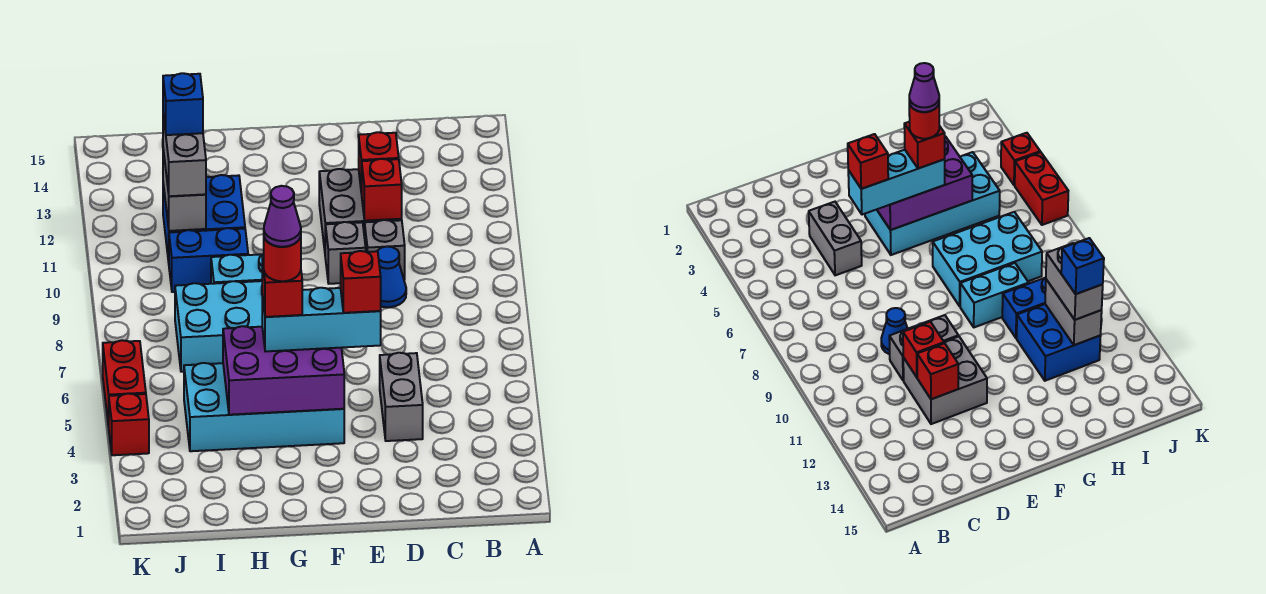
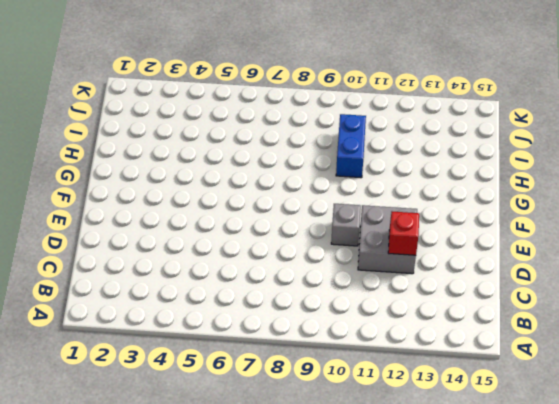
none -> grey 1x2 brick [380,353,423,441]
none -> blue 1x1 cone [377,247,406,307]
none -> grey 1x1 brick [365,220,405,280]

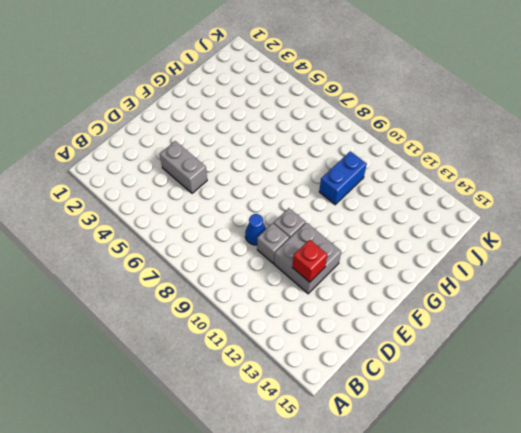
none -> cyan 2x4 brick [184,363,344,451]
none -> cyan 2x3 brick [175,281,262,372]
none -> cyan 1x2 brick [211,254,264,284]

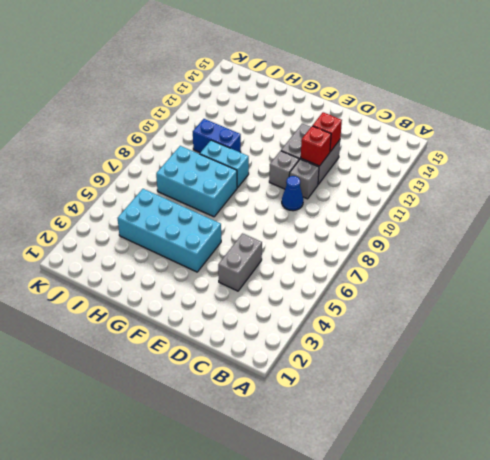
none -> blue 2x2 brick [163,175,245,262]
none -> red 1x1 brick [109,394,149,455]
none -> red 1x2 brick [103,340,146,427]

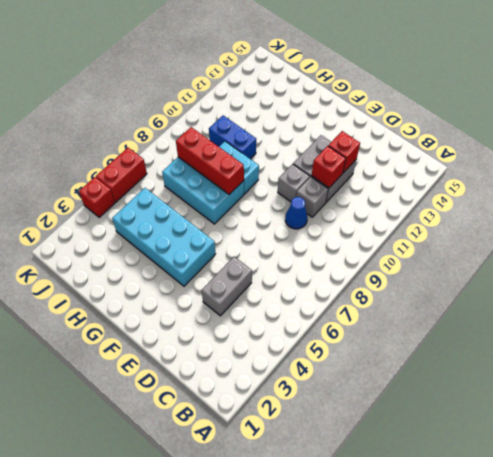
red 1x3 brick [176,127,244,194] -> none
none -> blue 2x2 brick [163,175,245,262]
none -> purple 2x3 brick [223,326,344,415]
none -> grey 1x2 brick [163,150,206,231]

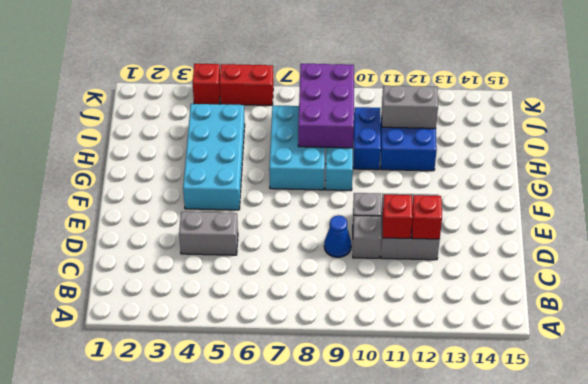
purple 2x3 brick [298,63,354,148] -> purple 2x3 brick moved to [223,326,344,415]
none -> cyan 1x3 brick [262,288,381,351]
none -> grey 1x2 brick [163,115,206,196]
none -> red 1x1 brick [341,251,381,313]

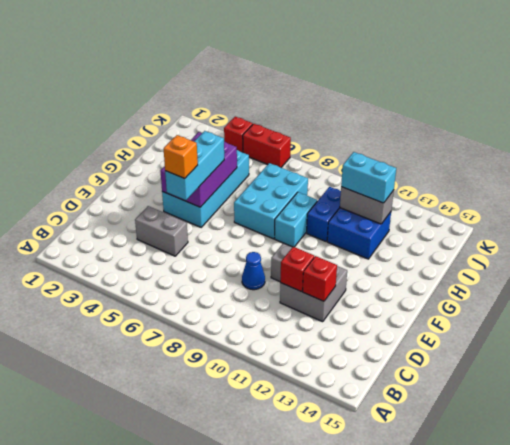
orange 1x1 brick [164,135,198,178] -> red 1x1 brick [341,251,381,313]
cyan 1x2 brick [341,152,396,203] -> grey 1x2 brick [163,115,206,196]
none -> grey 1x1 brick [365,220,405,280]
none -> red 1x1 brick [262,257,302,317]
none -> blue 1x1 brick [163,73,203,135]

